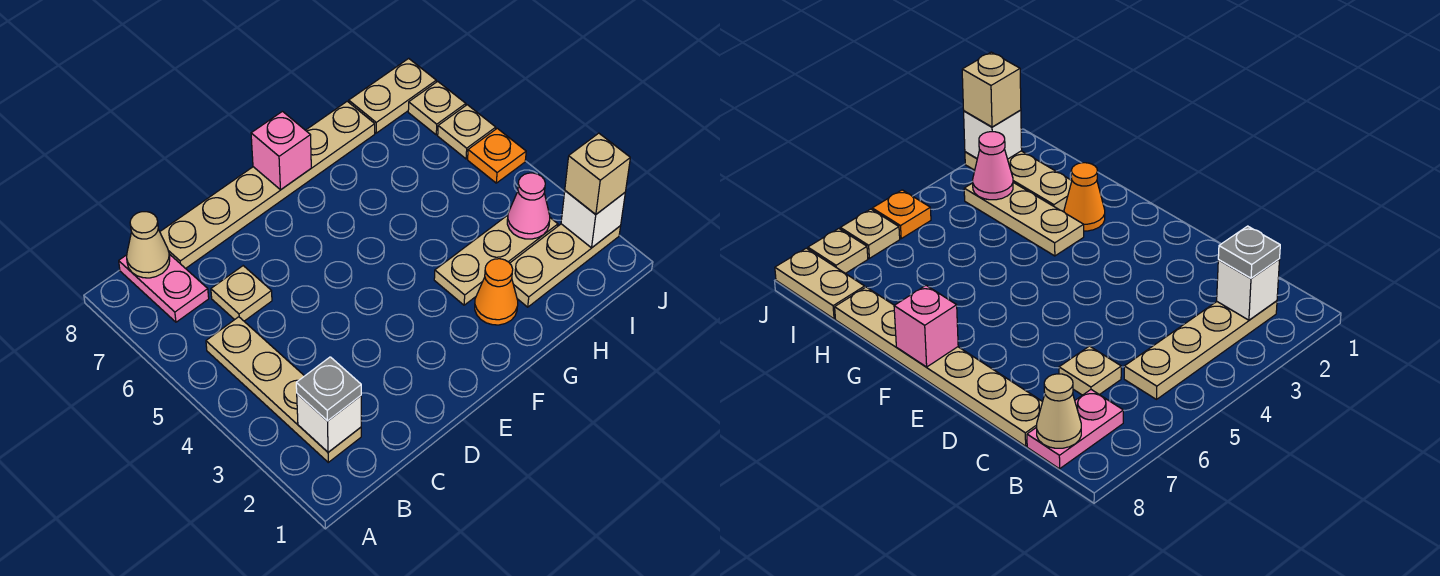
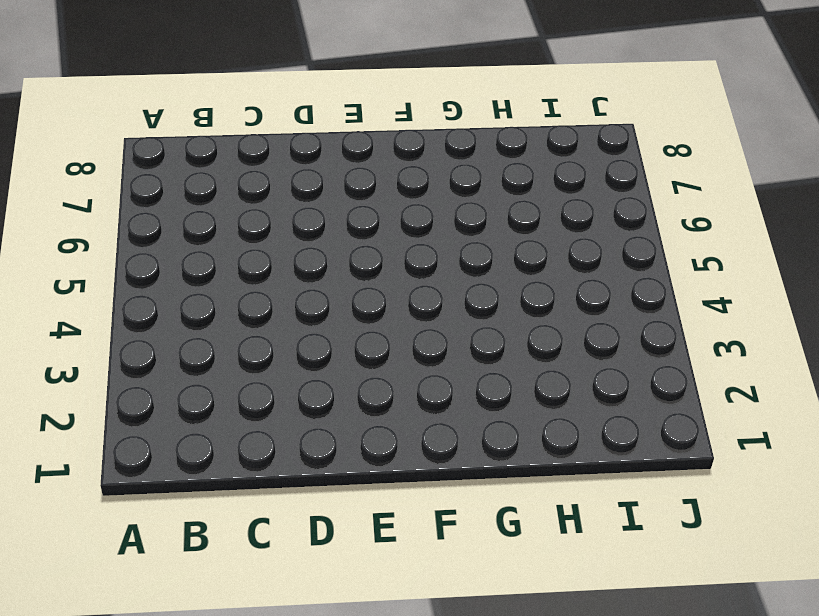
none -> tan 1x4 plate [206,317,361,462]
none -> pink 1x2 plate [119,254,209,322]
none -> tan 1x1 plate [211,266,272,321]

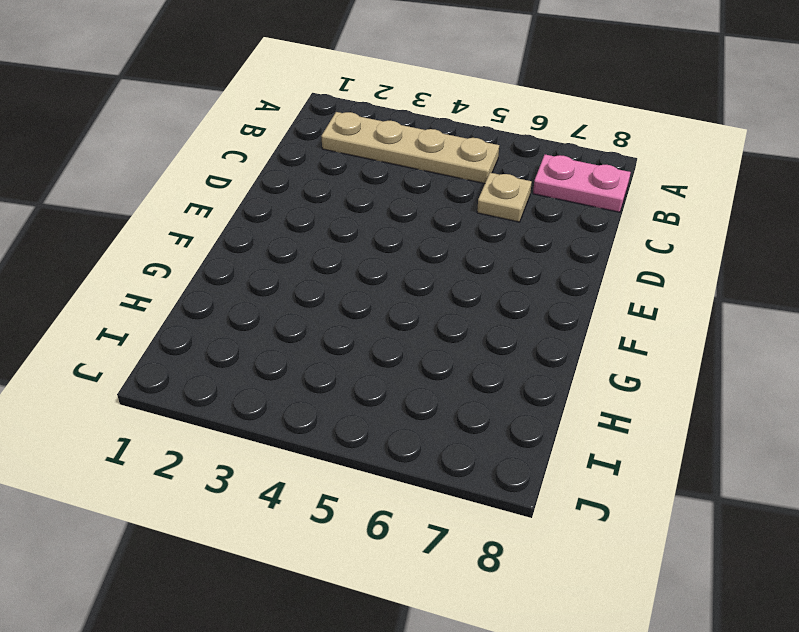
none -> tan 1x6 plate [160,101,375,269]
none -> orange 1x1 cone [475,259,518,325]
none -> tan 1x3 plate [434,215,558,305]

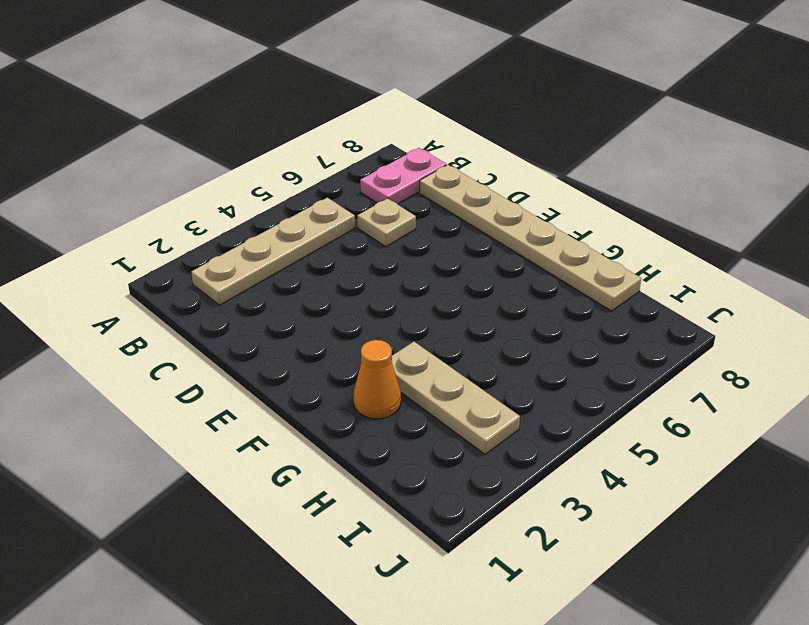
none -> tan 1x3 plate [510,224,621,307]
none -> tan 1x2 plate [349,58,436,133]
none -> orange 1x1 plate [468,128,526,183]

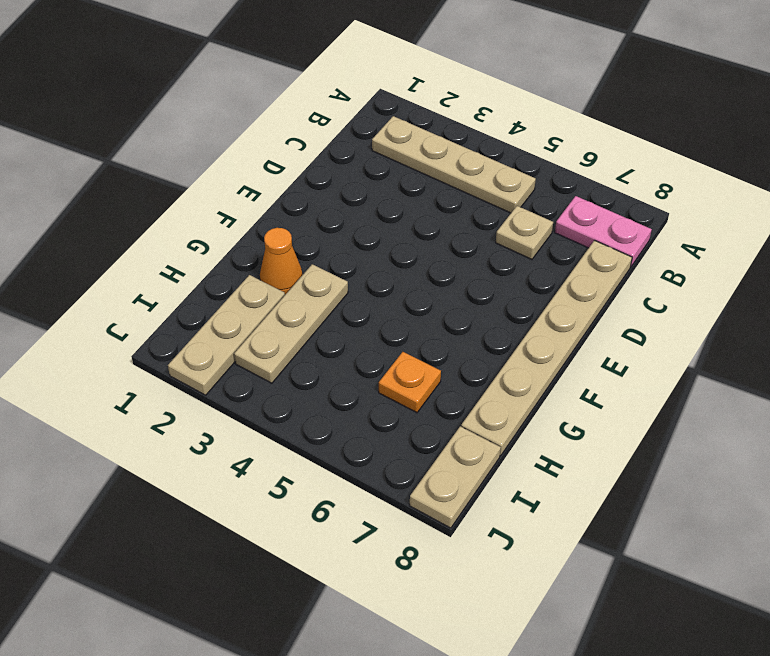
orange 1x1 plate [379,352,441,413] -> orange 1x1 plate moved to [468,128,526,183]
none -> tan 1x1 plate [438,105,496,159]
none -> tan 1x1 plate [408,81,466,135]
none -> white 1x1 brick [297,394,361,452]

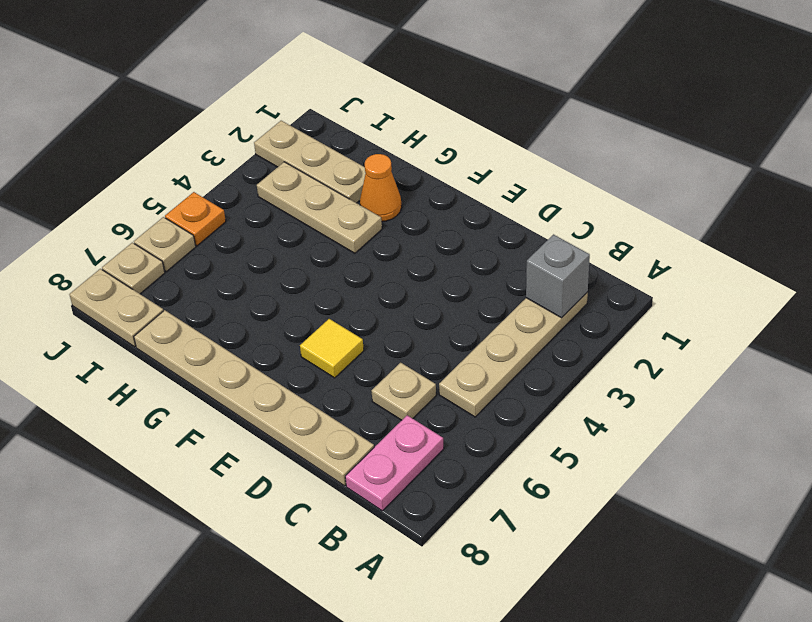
grey 1x1 brick [526,235,590,318] -> white 1x1 brick [297,394,361,452]
yellow 1x1 tile [300,319,364,378] -> none
none -> tan 1x1 cone [127,212,170,278]
none -> pink 1x1 brick [251,111,311,190]
none -> pink 1x1 cone [507,173,550,239]

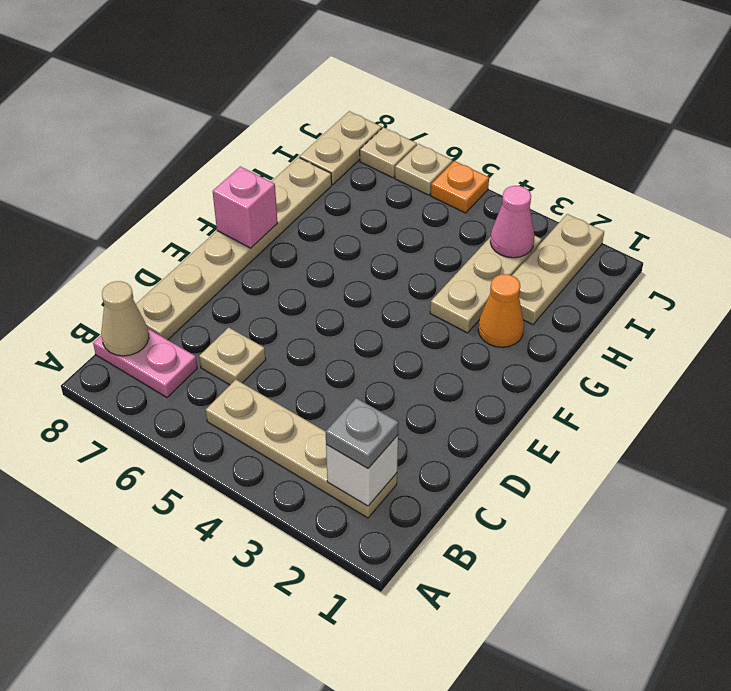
none -> white 1x1 brick [561,191,625,248]
none -> tan 1x1 brick [565,133,630,214]

